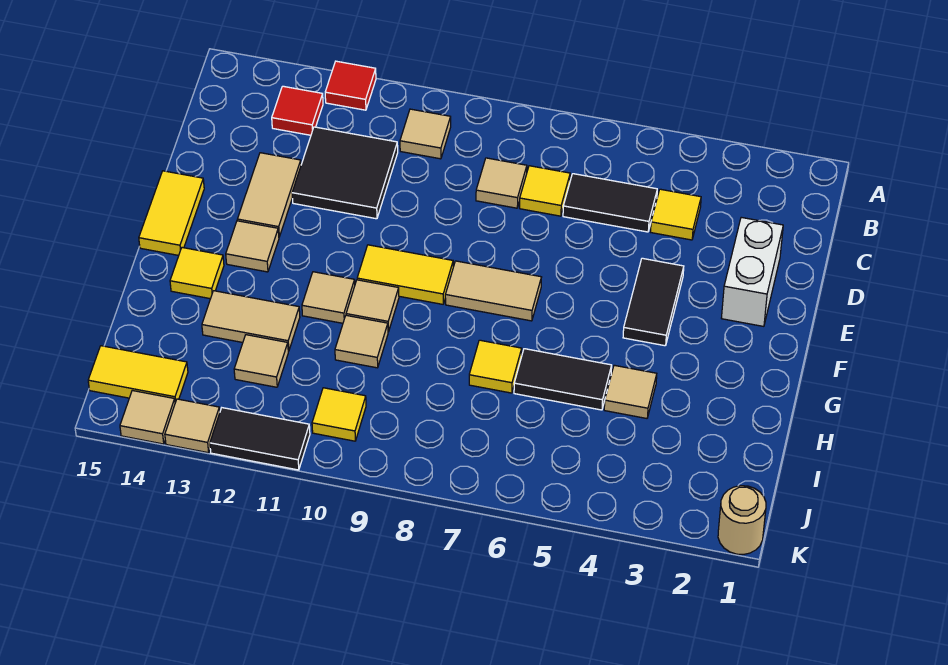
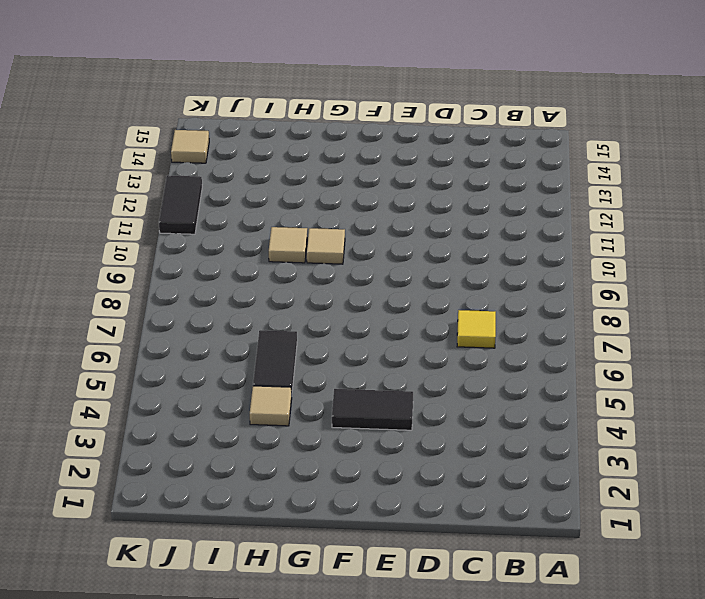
none -> red 1x1 tile [325,61,376,110]
none -> tan 1x1 tile [400,109,451,159]
none -> red 1x1 tile [272,86,323,135]
none -> yellow 1x1 tile [651,189,701,240]

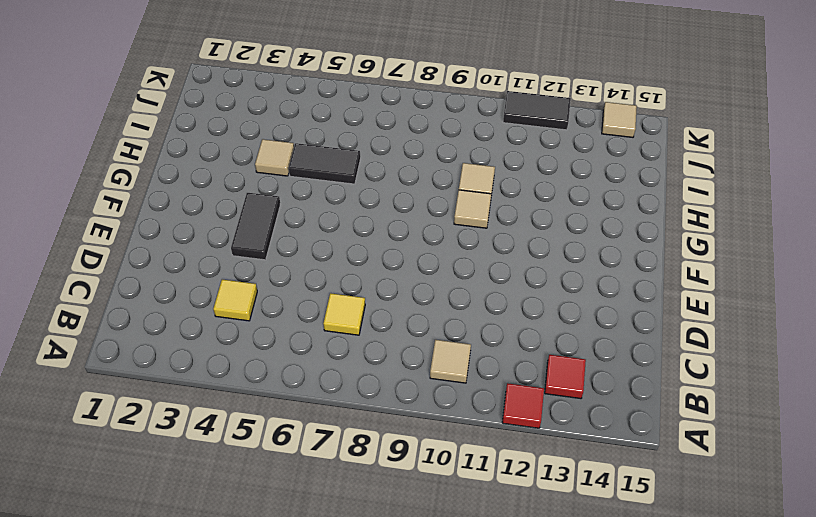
none -> black 1x2 tile [563,174,657,232]
none -> tan 1x1 tile [476,158,527,208]
none -> black 2x2 tile [292,127,398,219]
none -> white 1x2 brick [722,217,783,326]

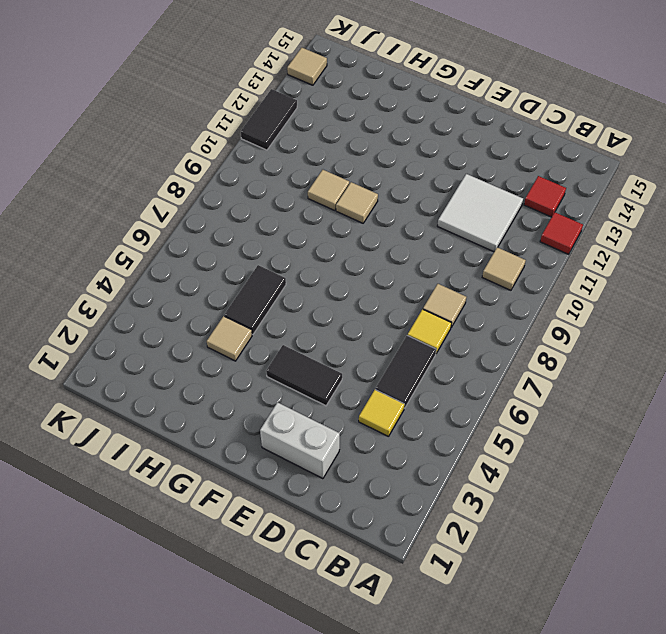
white 2x2 tile [438,174,523,252] -> black 2x2 tile [292,127,398,219]
none -> tan 1x2 tile [237,153,301,237]
none -> yellow 1x2 tile [139,171,204,255]
none -> tan 1x2 tile [445,261,541,321]
none -> yellow 1x2 tile [357,245,453,304]

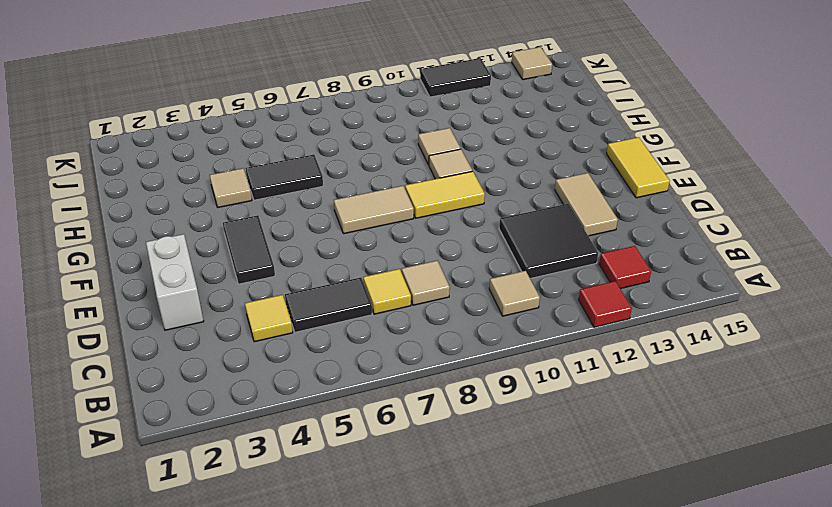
none -> tan 1x1 tile [226,221,279,272]
none -> tan 1x1 tile [302,272,355,323]
none -> yellow 1x1 tile [170,248,224,299]
none -> yellow 1x1 tile [469,340,522,393]

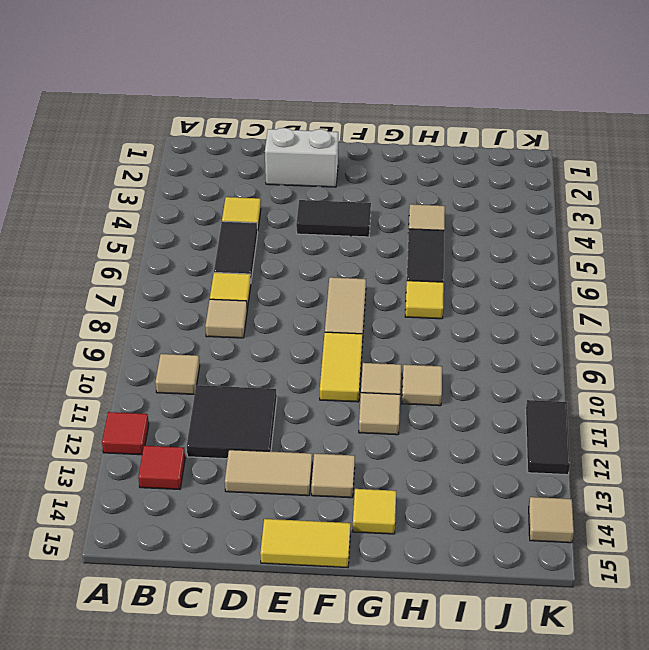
none -> tan 1x2 tile [202,291,300,351]
none -> tan 1x1 tile [234,335,288,387]
none -> yellow 1x1 tile [312,388,366,441]
none -> yellow 1x2 tile [88,346,188,403]

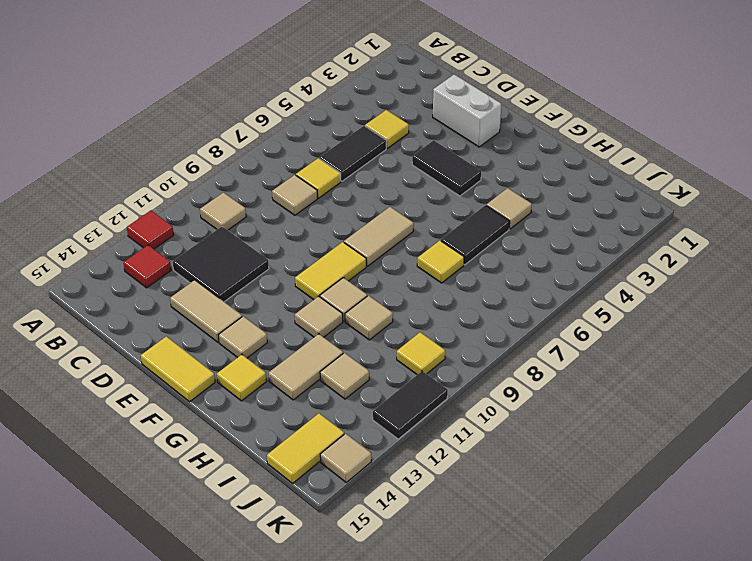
none -> tan 1x1 round brick [718,486,766,554]
none -> tan 1x1 tile [165,399,220,453]

